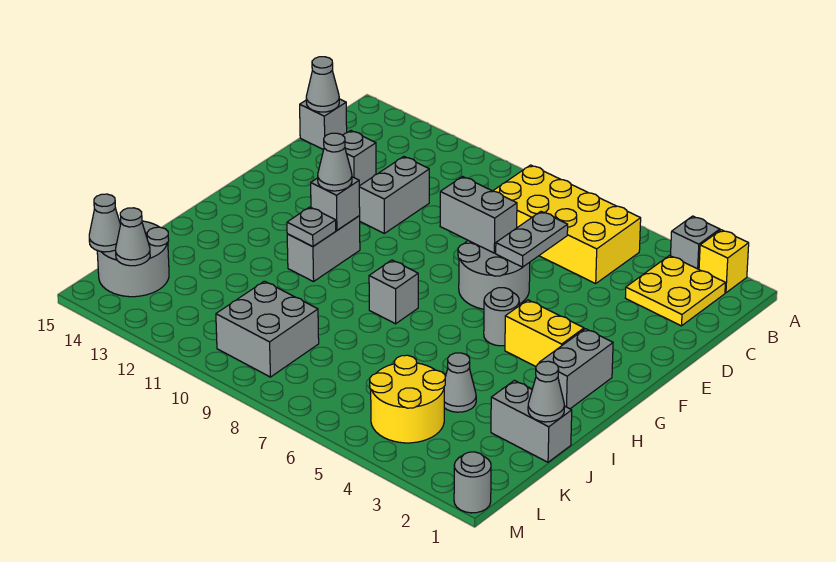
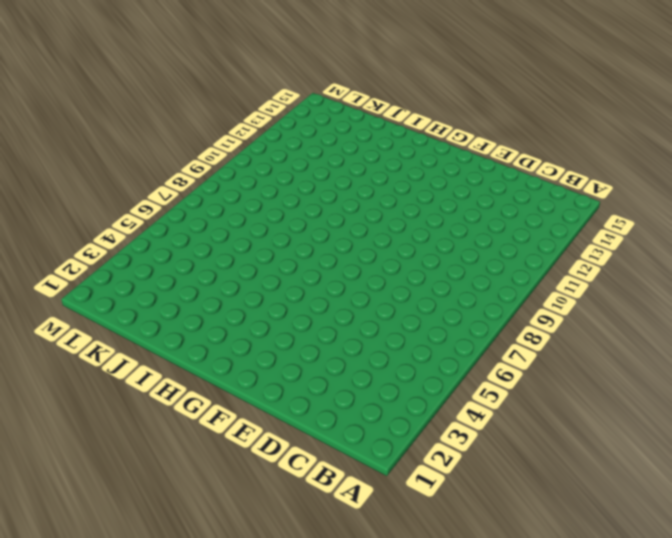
none -> yellow 1x1 brick [699,230,749,293]
none -> grey 1x1 brick [671,216,720,269]
none -> yellow 2x2 plate [625,256,725,326]

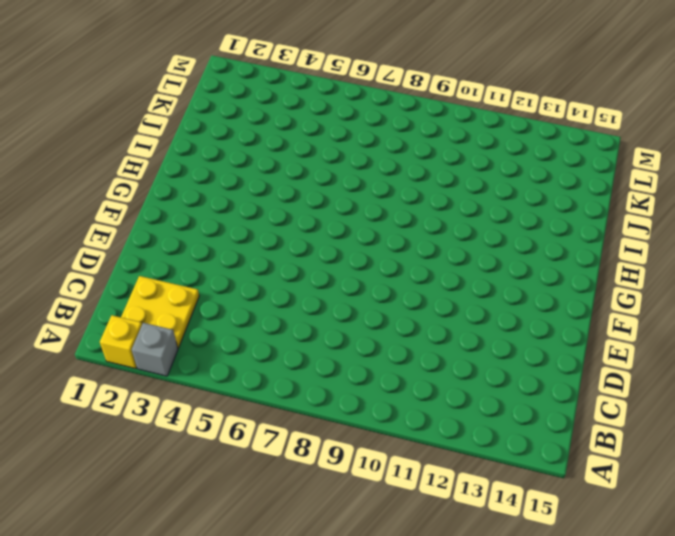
none -> yellow 2x4 brick [493,165,641,284]
none -> grey 1x1 brick [300,99,347,150]
none -> grey 1x2 brick [359,157,429,233]

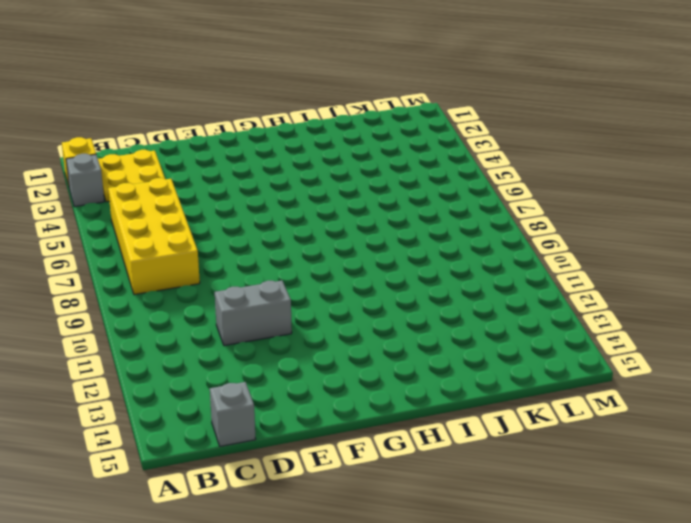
none -> grey 1x1 brick [343,131,376,186]
none -> grey 2x2 round brick [458,241,530,309]
none -> grey 1x2 brick [539,329,613,409]

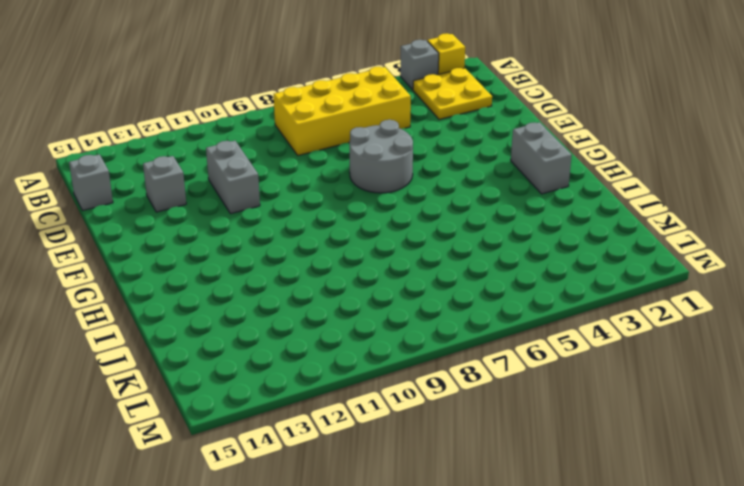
none -> yellow 1x2 brick [505,300,584,366]
none -> grey 1x1 round brick [484,288,519,346]
none -> grey 1x2 brick [287,216,360,282]

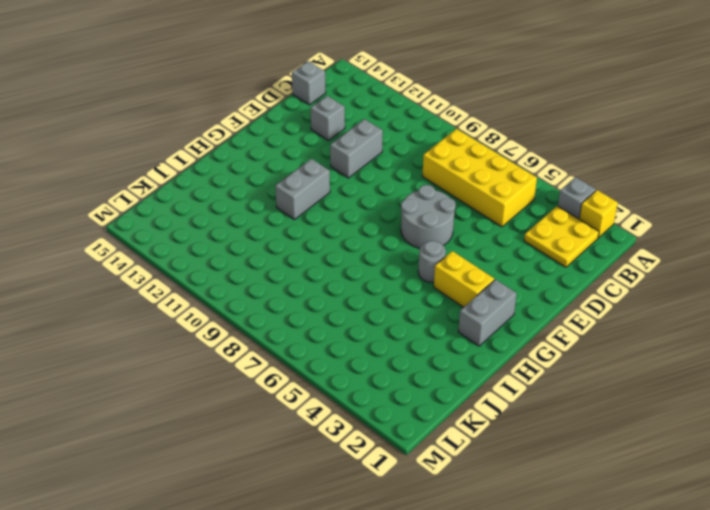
none -> grey 1x1 brick [369,260,418,324]
none -> grey 1x2 brick [491,380,572,462]
none -> grey 1x1 cone [444,353,476,412]

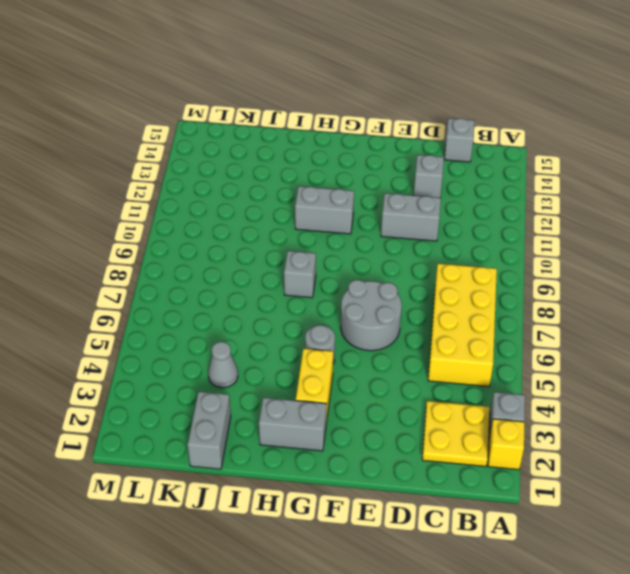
none -> yellow 2x2 round brick [370,355,445,443]
none -> grey 2x2 brick [216,281,319,377]
none -> grey 2x2 round brick [97,221,169,297]

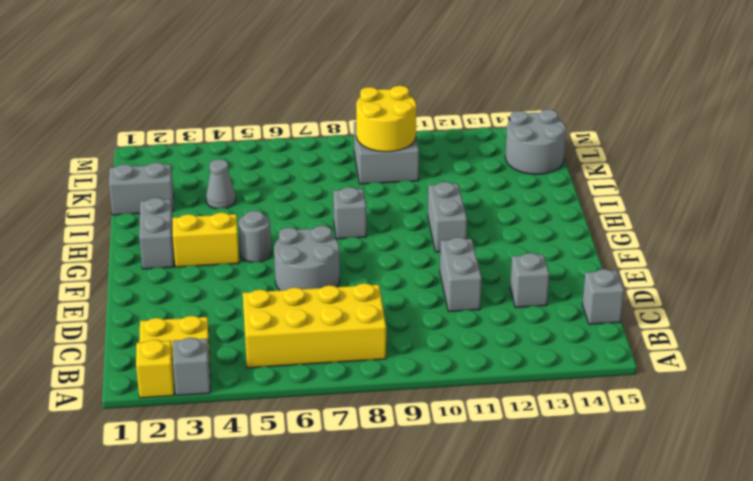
yellow 2x2 round brick [356,86,416,152] -> yellow 2x2 round brick moved to [370,355,445,443]
none -> grey 1x1 round brick [454,452,491,513]
none -> grey 1x1 cone [306,57,339,112]
none -> grey 1x2 plate [496,212,568,267]

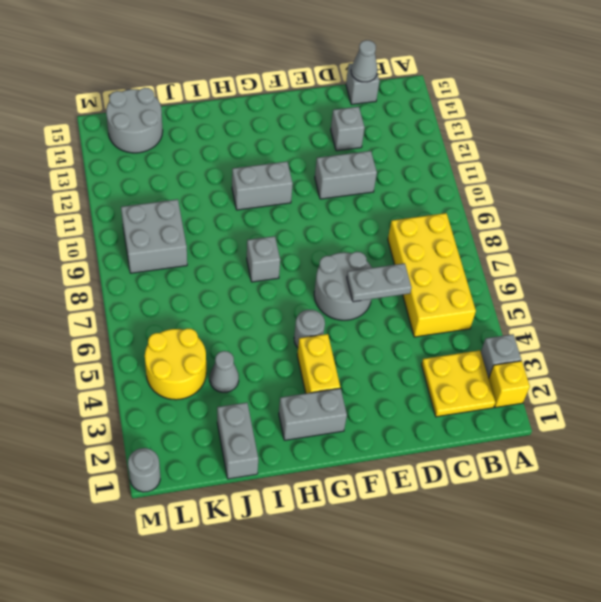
none -> grey 1x2 brick [440,177,517,253]
none -> grey 1x1 brick [311,177,360,230]
none -> grey 1x1 plate [287,207,336,247]

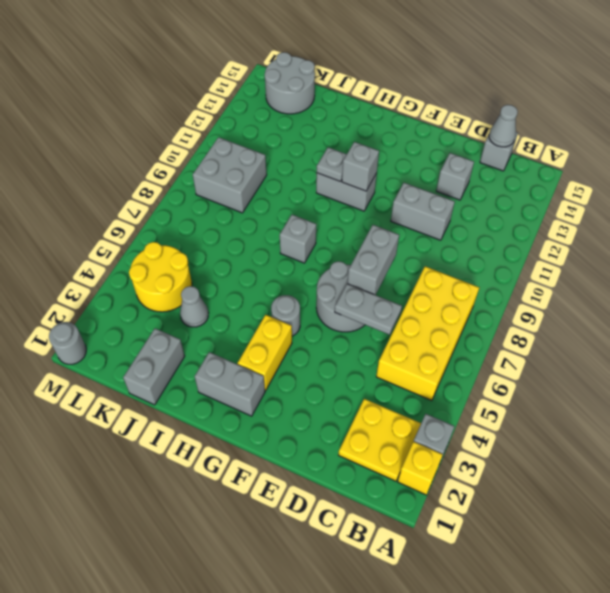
none -> grey 1x1 cone [528,361,565,422]
none -> grey 1x1 cone [116,208,150,266]
none -> grey 1x1 cone [89,194,121,252]

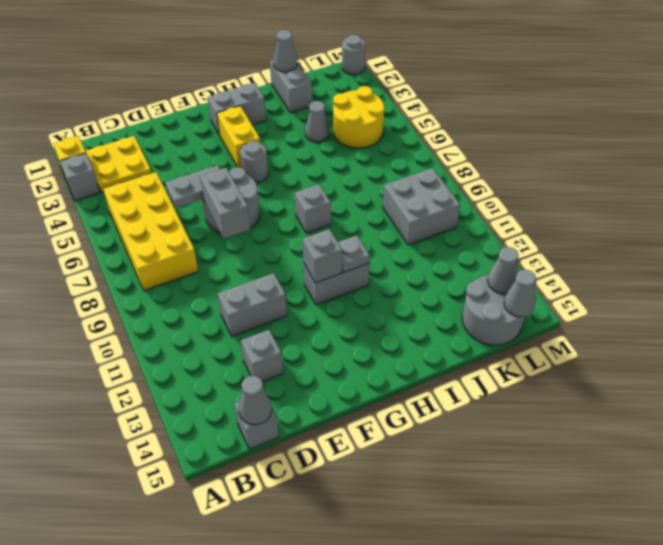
none -> grey 1x1 cone [318,133,352,191]

